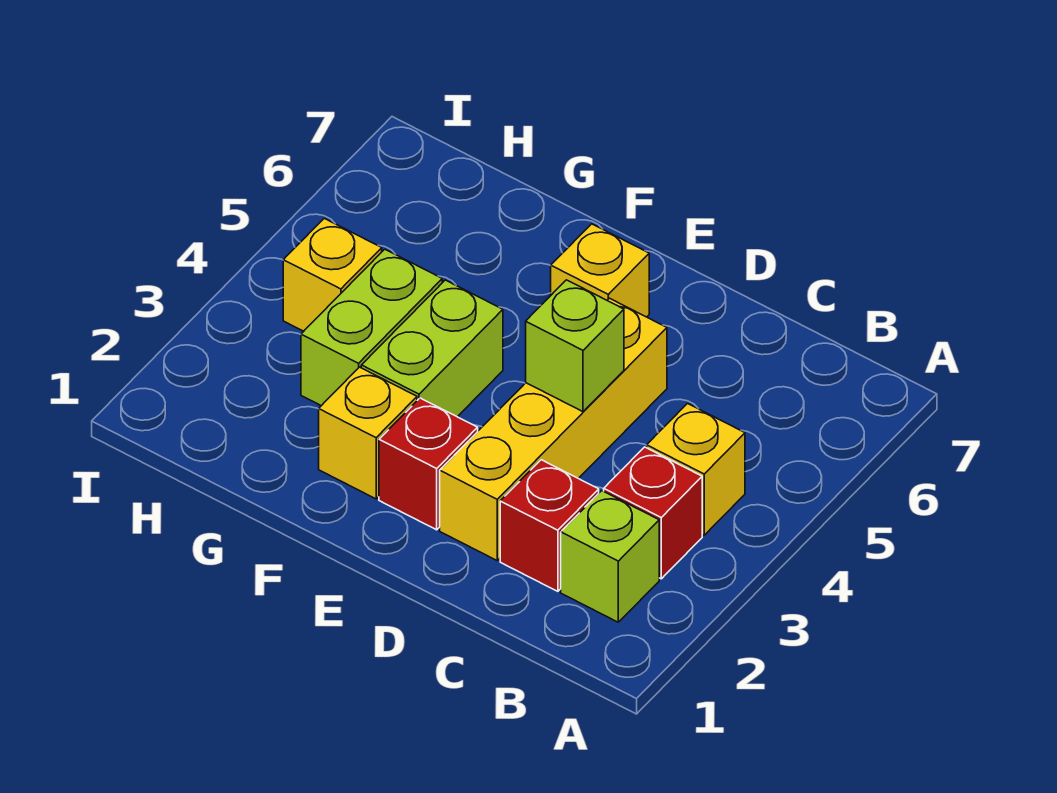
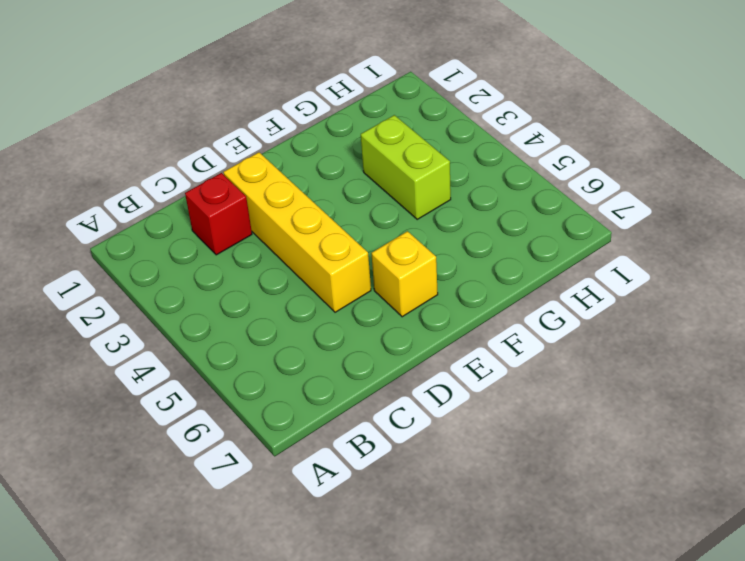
none -> lime 1x1 brick [561,491,659,622]
none -> red 1x1 brick [604,447,702,579]
none -> yellow 1x1 brick [647,404,745,535]

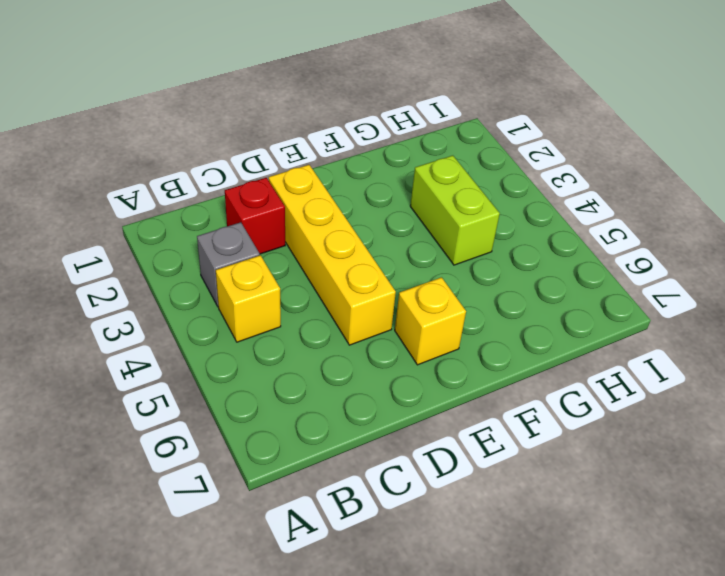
grey 1x1 brick [197,222,260,307] -> red 1x1 brick [604,447,702,579]
none -> lime 1x1 brick [561,491,659,622]
none -> red 1x1 brick [379,398,478,530]
none -> yellow 1x1 brick [319,367,417,499]

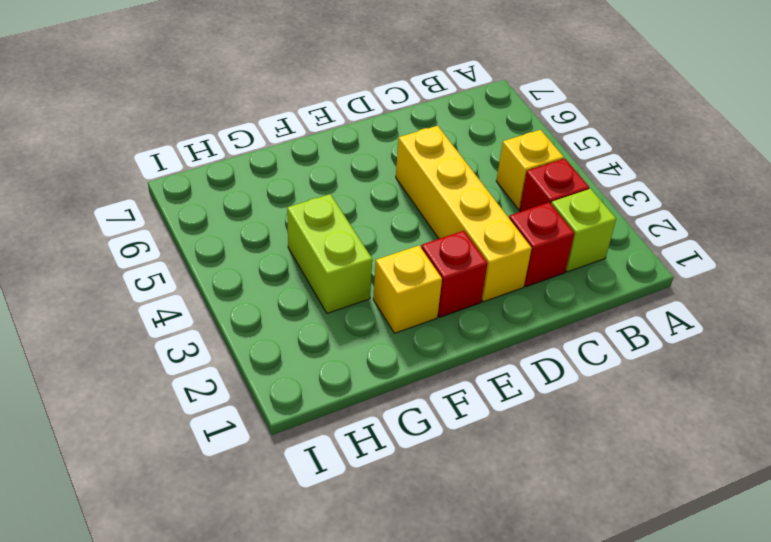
none -> yellow 1x1 brick [551,224,649,317]
none -> lime 1x2 brick [361,280,503,417]
none -> yellow 1x1 brick [283,218,382,331]

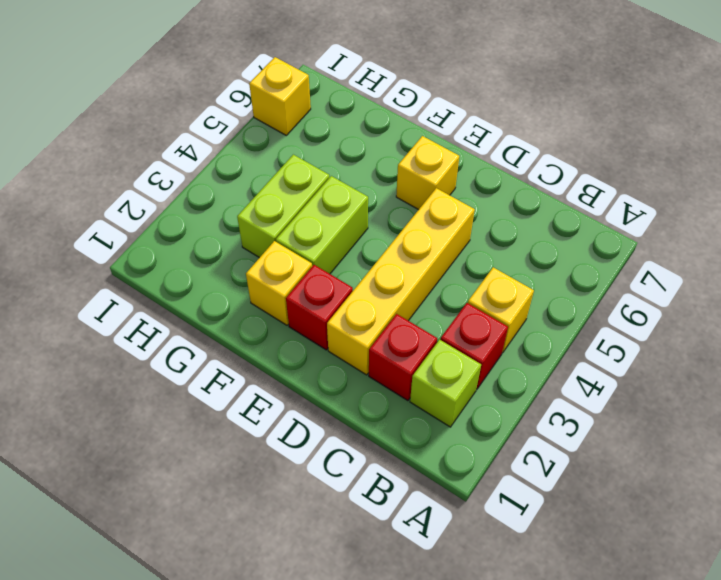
yellow 1x1 brick [249,57,311,135] -> yellow 1x1 brick moved to [283,218,382,331]
none -> lime 1x1 brick [526,280,624,412]

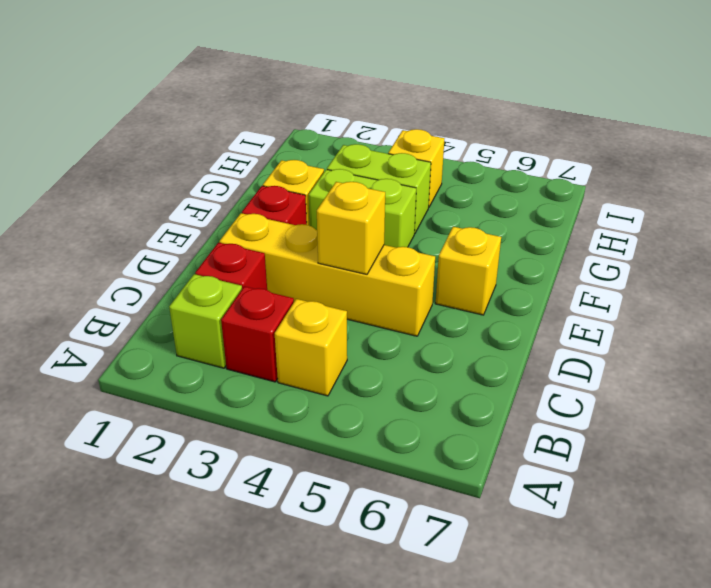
yellow 1x1 brick [317,182,385,274] -> lime 1x1 brick [526,280,624,412]

